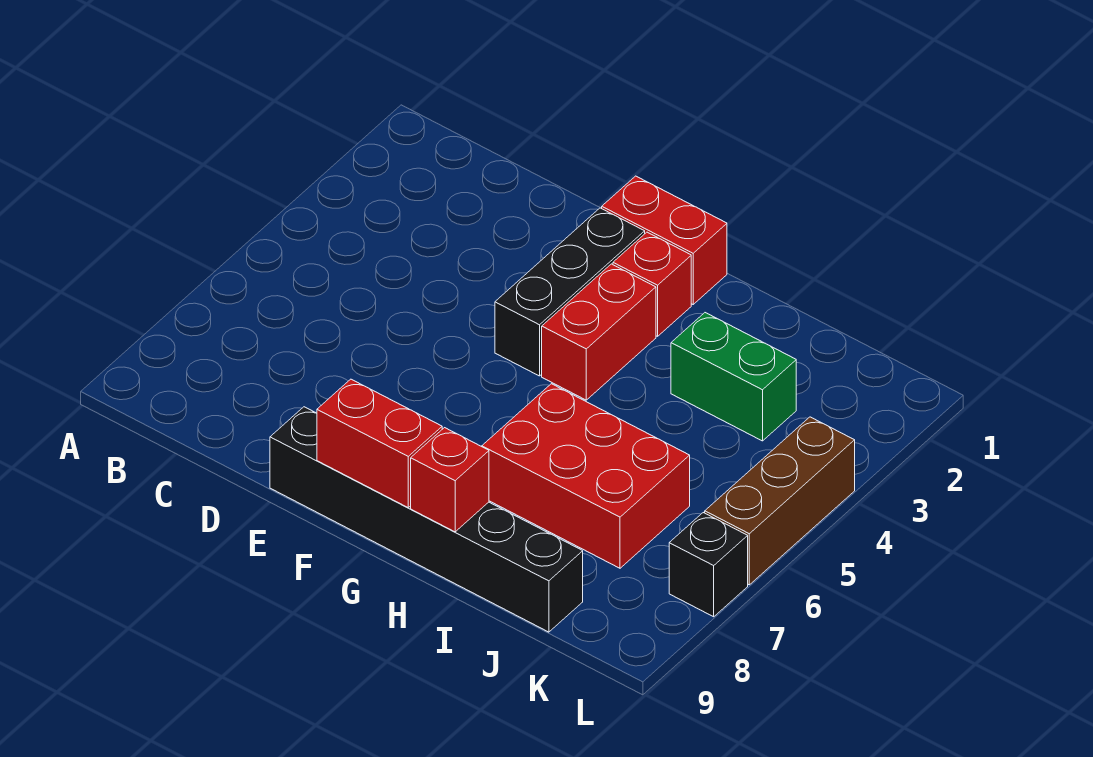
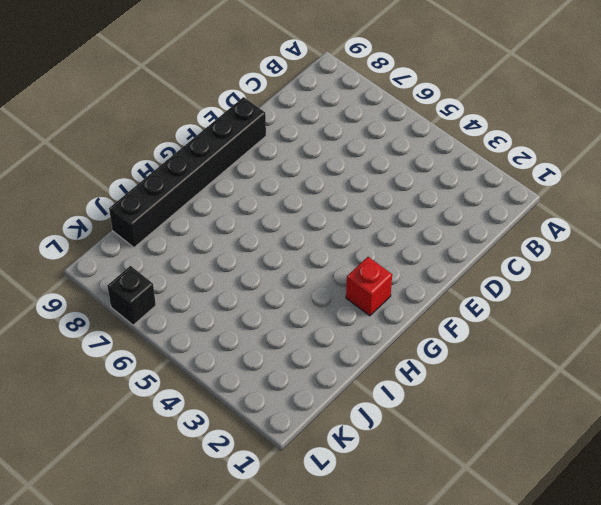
none -> red 1x2 brick [602,176,727,304]
none -> black 1x3 brick [495,208,645,376]

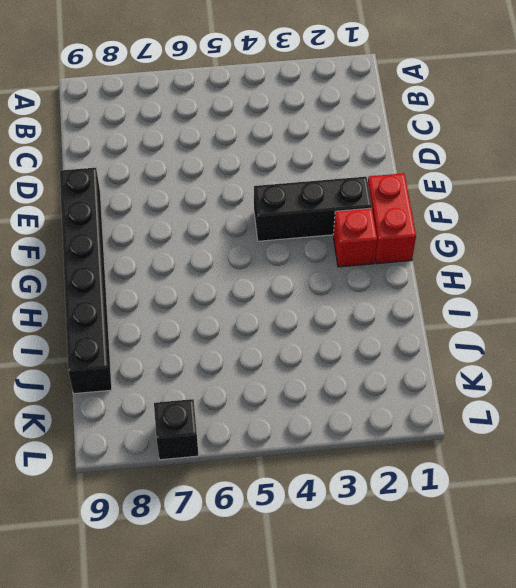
none -> red 1x2 brick [542,264,656,400]
none -> red 2x3 brick [482,384,690,568]

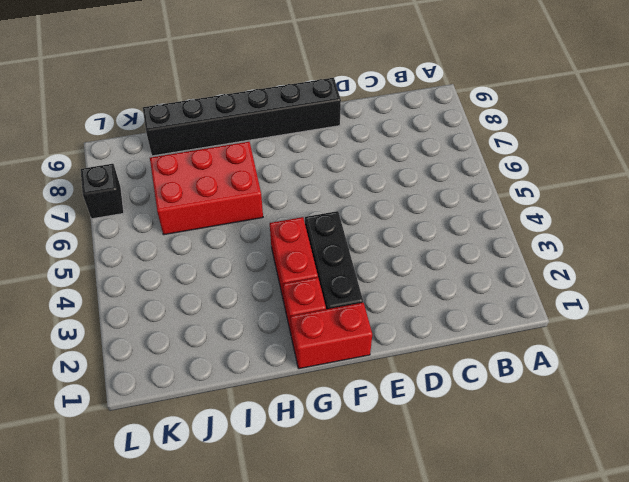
none -> green 1x2 brick [671,313,796,441]
none -> brown 1x3 brick [705,417,855,585]

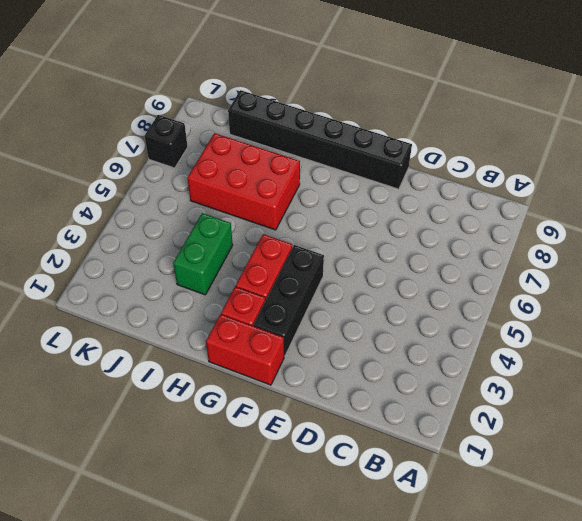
green 1x2 brick [173,213,233,295] -> green 1x2 brick turned to [671,313,796,441]
none -> brown 1x3 brick [705,417,855,585]
none -> red 1x2 brick [317,379,442,507]

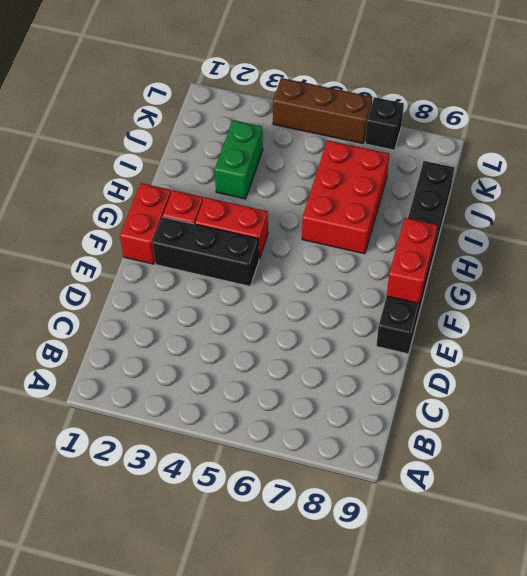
none -> red 1x1 brick [411,428,489,532]

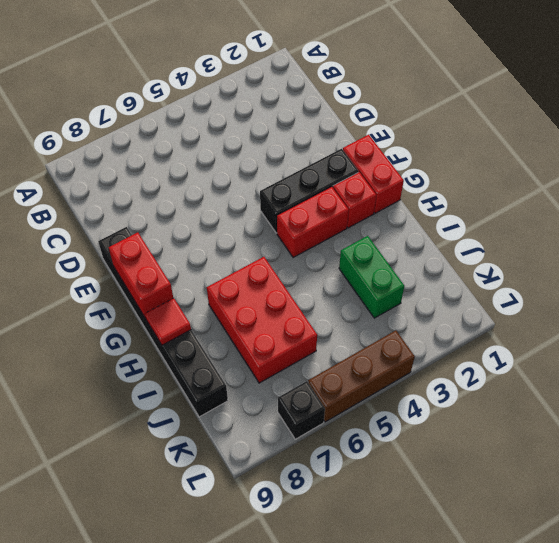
red 1x1 tile [145,298,191,345] -> red 1x1 brick [411,428,489,532]

